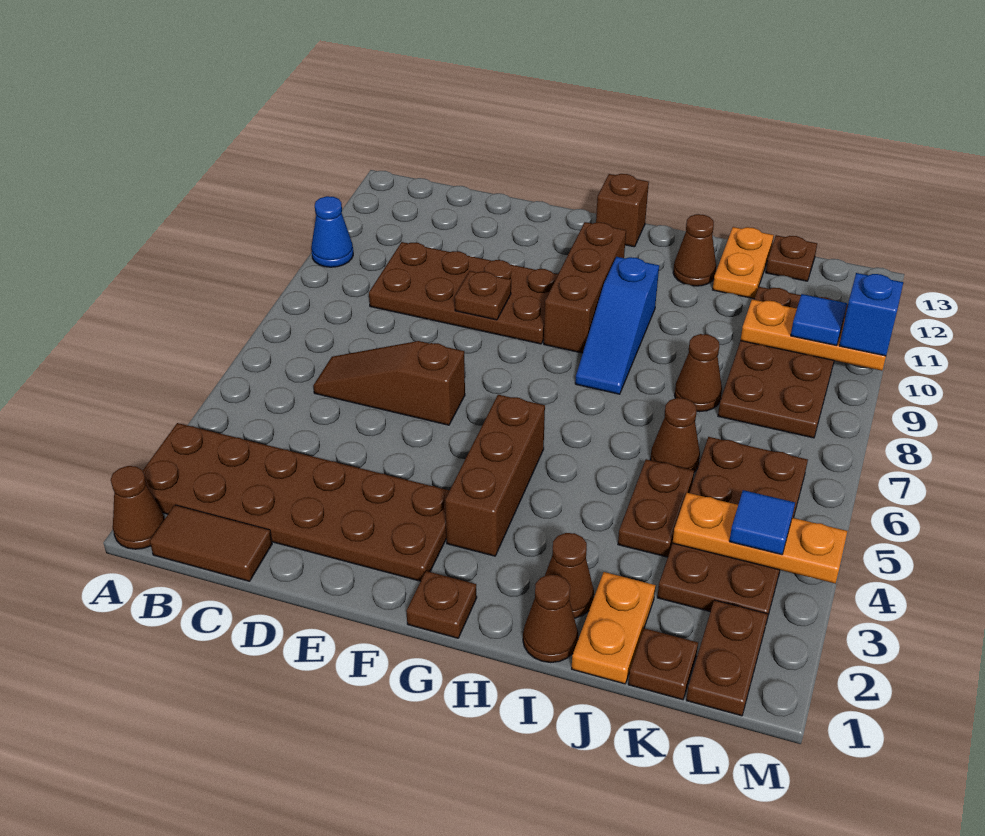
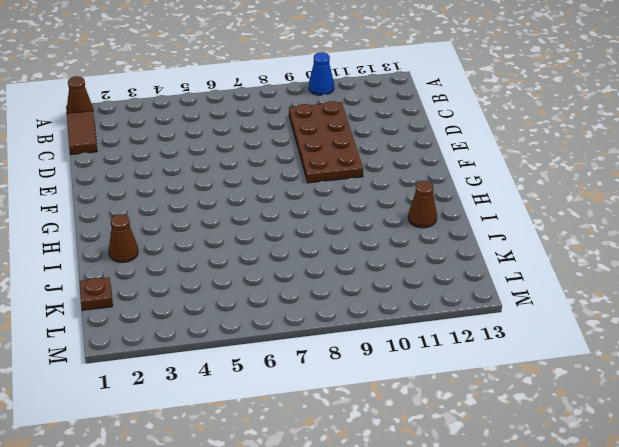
none -> brown 2x6 plate [143,423,450,581]
none -> brown 1x3 slope [313,341,465,425]
none -> brown 1x1 plate [407,571,477,638]
none -> brown 1x3 brick [445,395,545,556]

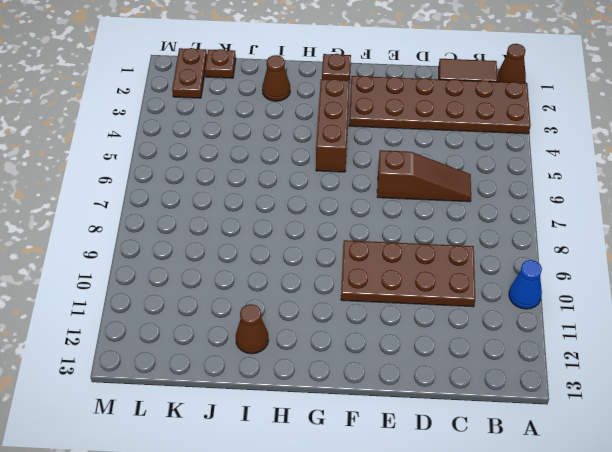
none -> brown 1x3 brick [544,222,626,353]
none -> brown 1x1 brick [596,174,649,247]
none -> blue 1x3 slope [575,257,659,394]
none -> brown 1x1 cone [523,575,578,663]

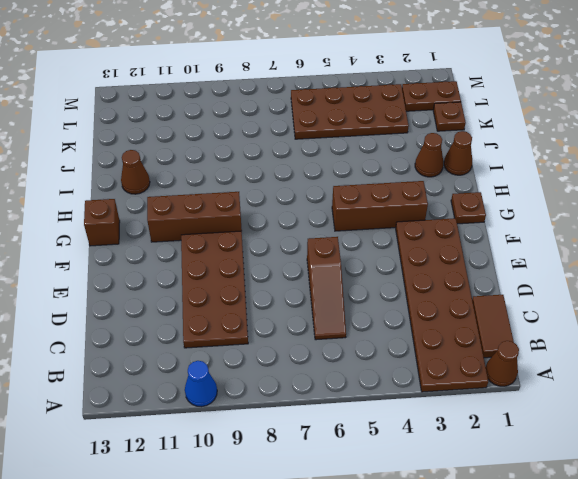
none -> blue 1x3 slope [575,257,659,394]
none -> orange 1x2 plate [572,572,656,684]
none -> brown 1x2 plate [618,459,694,557]
none -> brown 1x1 cone [650,398,700,472]

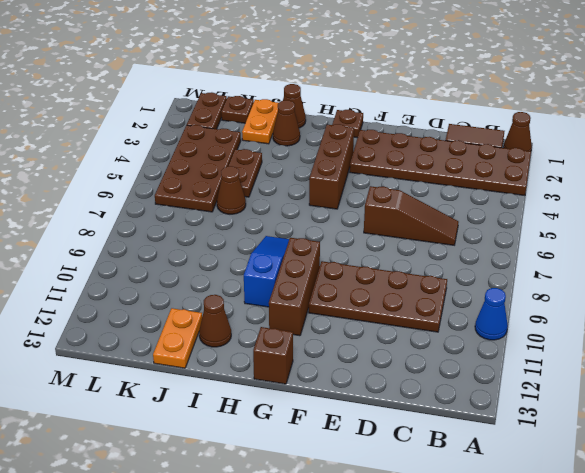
none -> brown 1x1 cone [675,334,722,412]
none -> brown 2x4 plate [718,287,848,438]
none -> brown 1x1 plate [766,235,817,281]
none -> brown 1x1 plate [455,271,511,320]

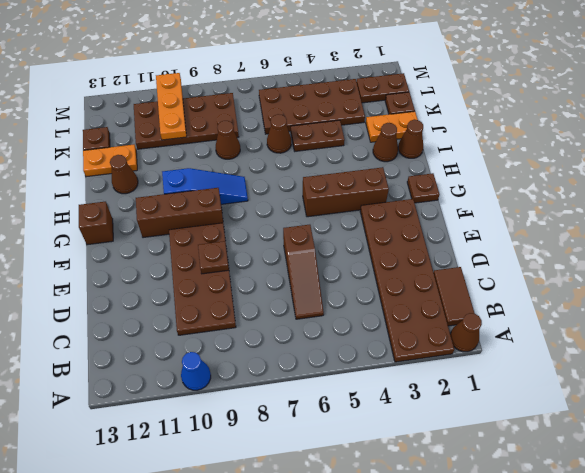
none -> orange 1x3 plate [673,493,848,583]
none -> blue 1x1 tile [729,490,795,555]
none -> blue 1x1 tile [791,294,847,346]
none -> blue 1x1 brick [839,273,903,356]

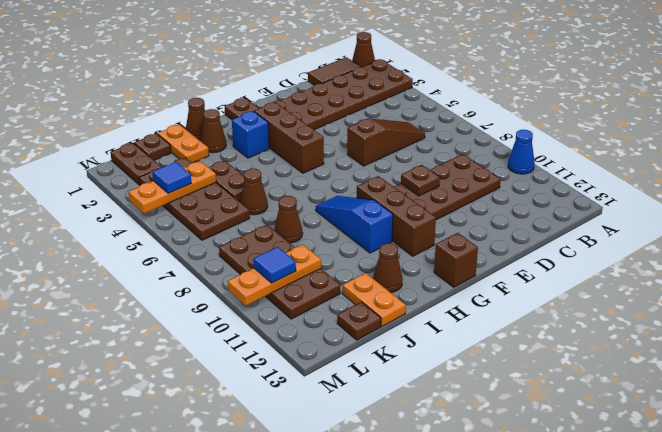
blue 1x1 brick [232,111,269,158] -> blue 1x1 brick moved to [839,273,903,356]

